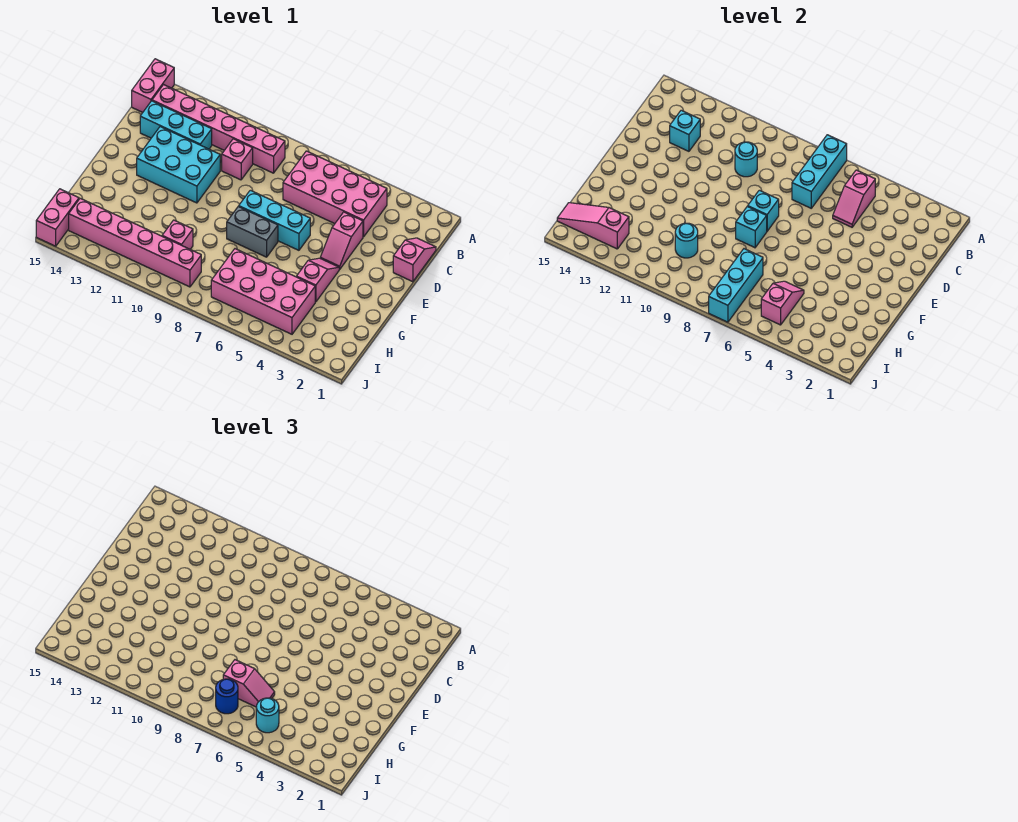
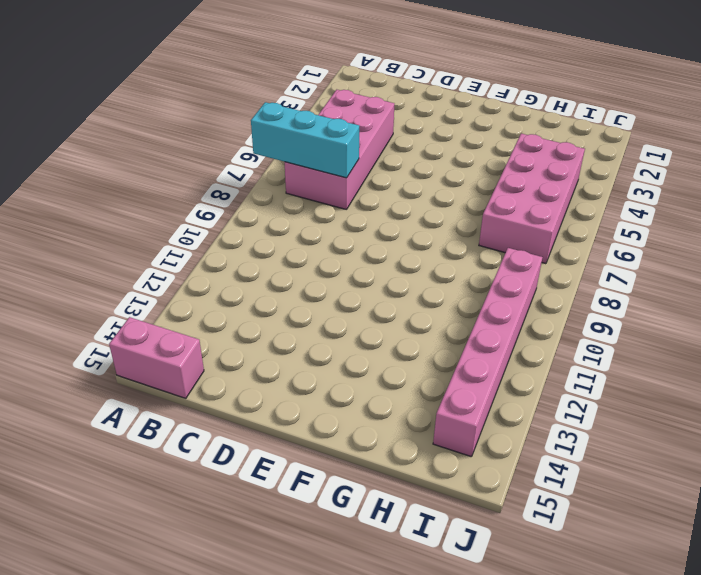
none -> pink 1x6 brick [152,85,285,173]
none -> pink 1x2 slope [393,238,436,282]
none -> pink 1x1 brick [222,139,253,180]

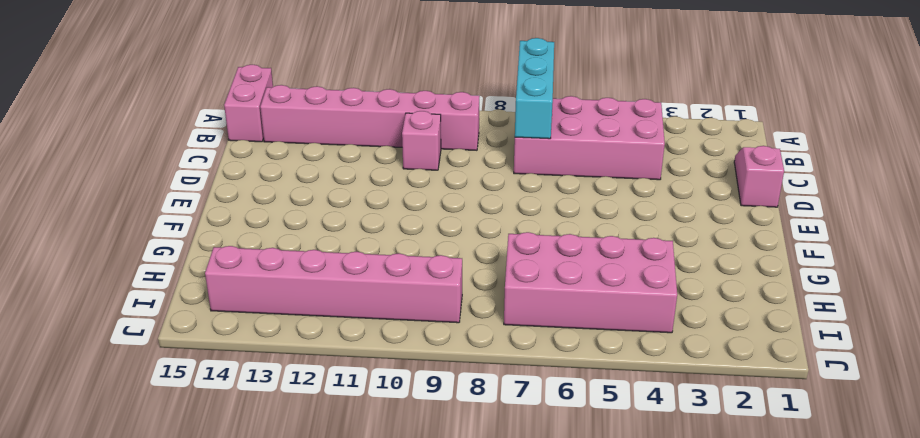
none -> cyan 1x3 brick [140,101,212,149]
none -> pink 1x2 slope [320,212,363,269]
none -> cyan 2x3 brick [137,127,220,203]

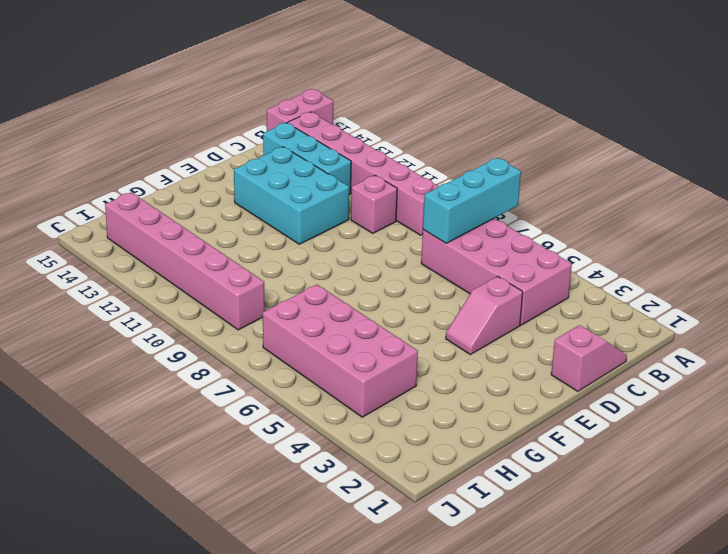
none -> cyan 1x3 brick [239,190,310,250]
none -> pink 1x2 slope [297,258,339,302]
none -> grey 1x2 brick [227,206,278,257]

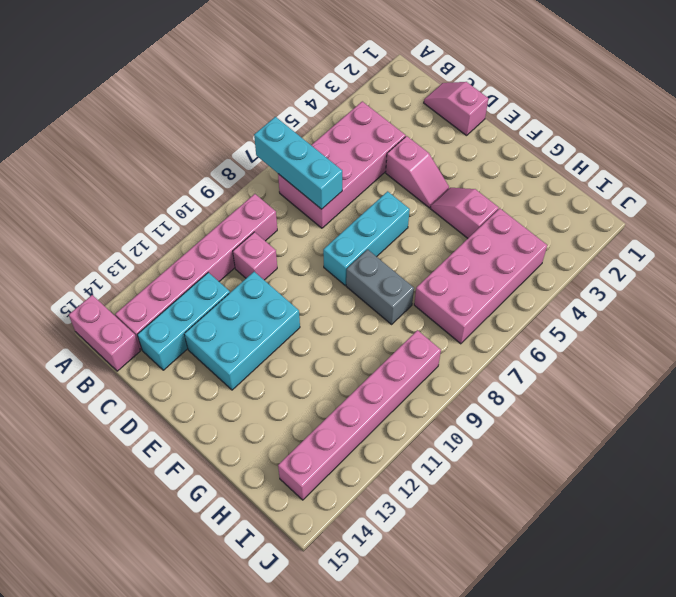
grey 1x2 brick [346,250,414,324] -> grey 1x2 brick turned to [227,206,278,257]
none -> pink 1x1 brick [162,220,193,249]
none -> pink 1x2 brick [36,189,79,246]
none -> pink 1x2 slope [833,170,875,227]

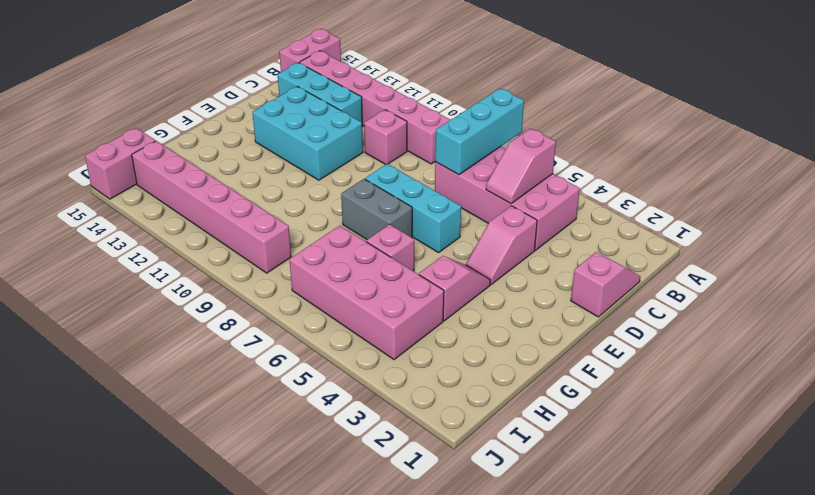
pink 1x1 brick [366,224,414,271] -> pink 1x1 brick moved to [162,220,193,249]
none -> cyan 1x1 round brick [735,142,757,177]
none -> cyan 1x1 brick [670,110,700,151]
none -> cyan 1x1 brick [748,190,779,231]

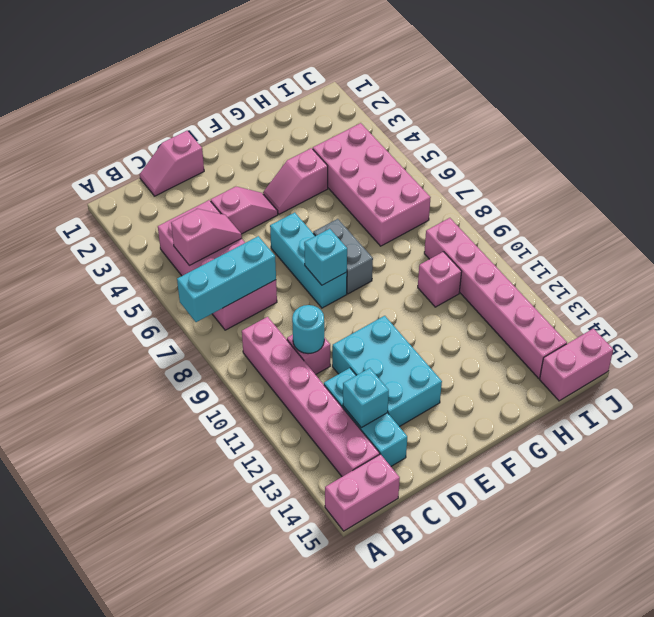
none -> cyan 1x1 brick [736,206,767,248]
none -> pink 1x2 slope [761,281,804,325]
none -> cyan 1x3 brick [709,249,763,322]

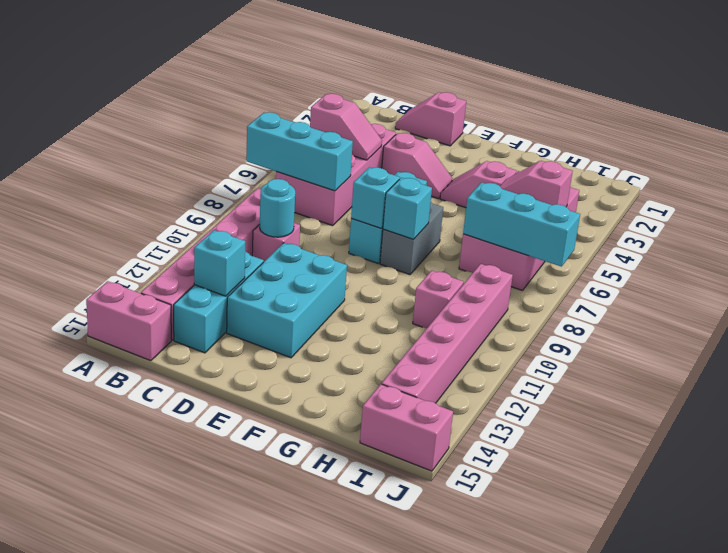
none -> cyan 1x1 round brick [675,223,698,258]
none -> pink 1x3 slope [557,203,629,249]
none -> pink 1x2 slope [223,660,275,707]

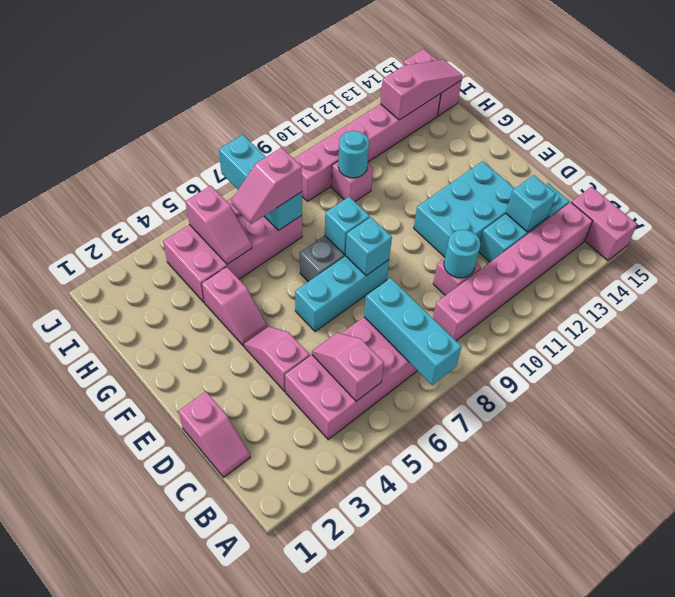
none -> cyan 1x1 round brick [256,698,279,733]
none -> blue 1x1 round brick [216,679,238,714]

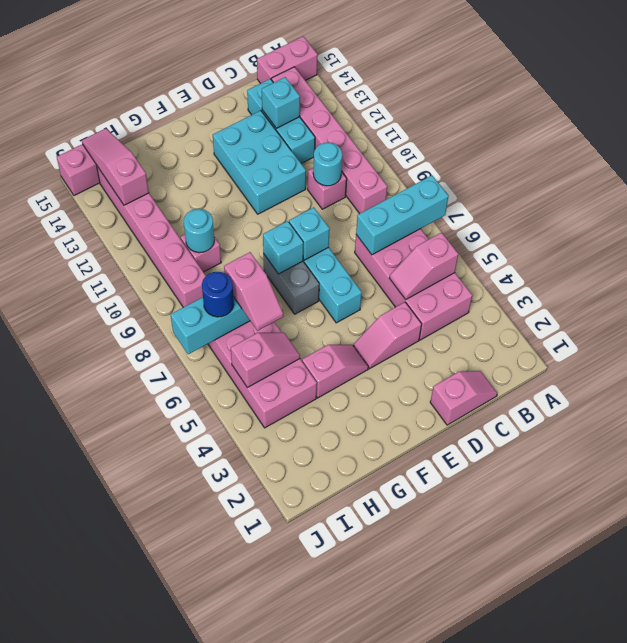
none -> cyan 1x1 round brick [256,698,279,733]

